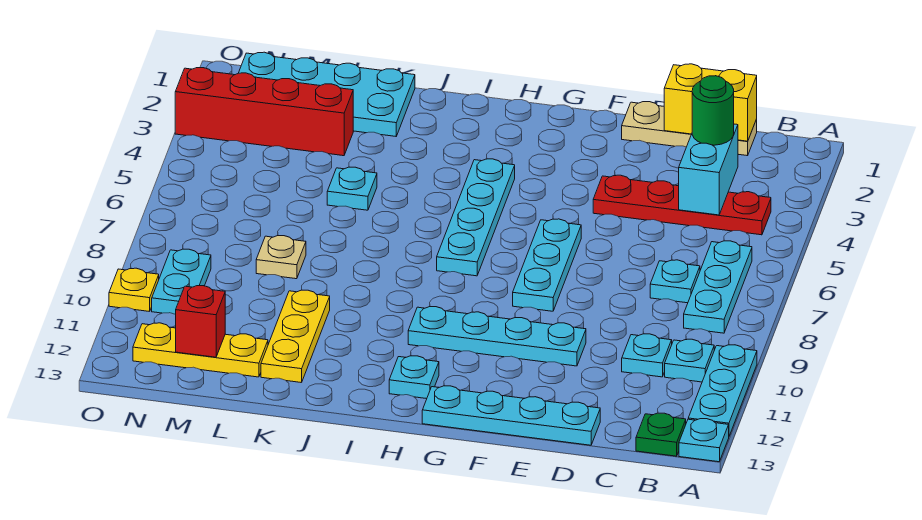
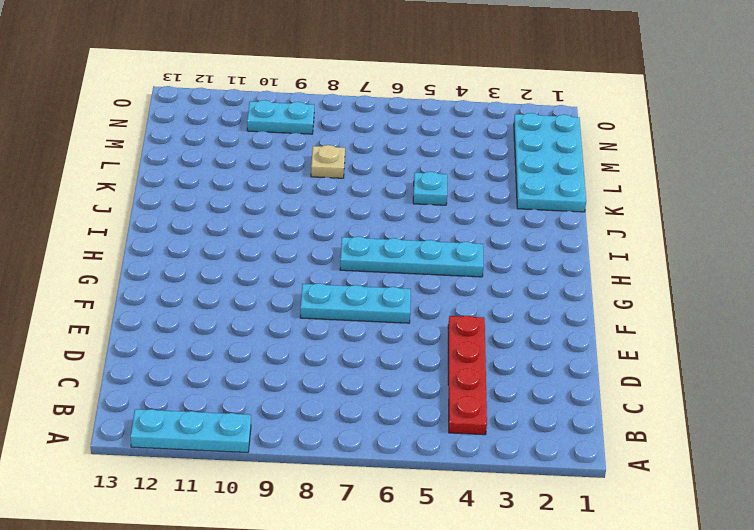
none -> cyan 1x1 plate [679,419,729,462]
none -> cyan 1x3 plate [684,241,752,333]
none -> cyan 1x1 plate [665,339,714,382]

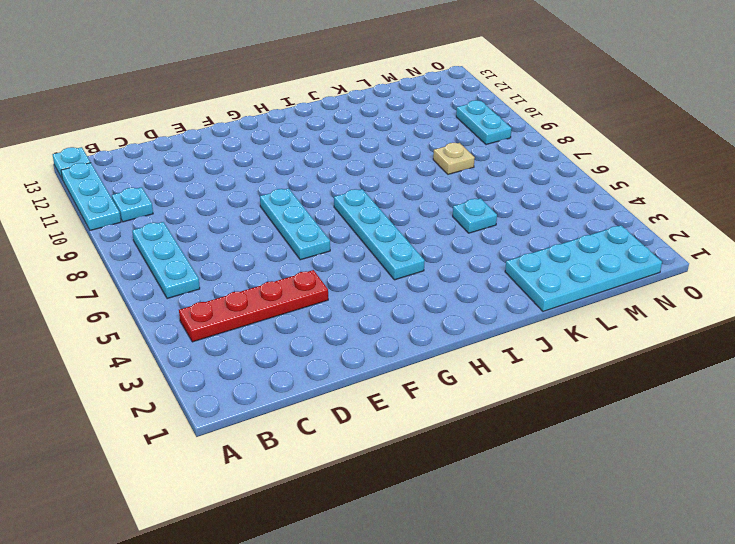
none -> green 1x1 plate [636,413,686,456]
none -> tan 1x3 plate [622,102,757,156]
none -> cyan 1x1 plate [650,260,700,303]

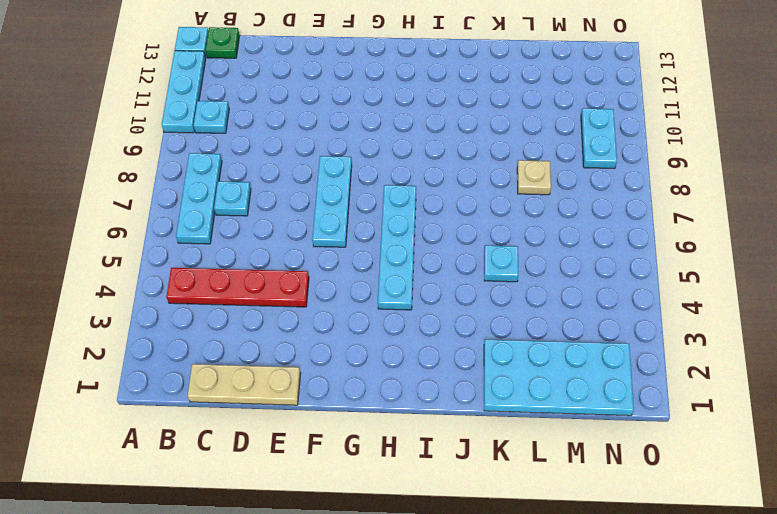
none -> cyan 1x1 plate [622,334,672,377]
none -> cyan 1x4 plate [422,386,600,445]
none -> cyan 1x4 plate [408,307,586,366]

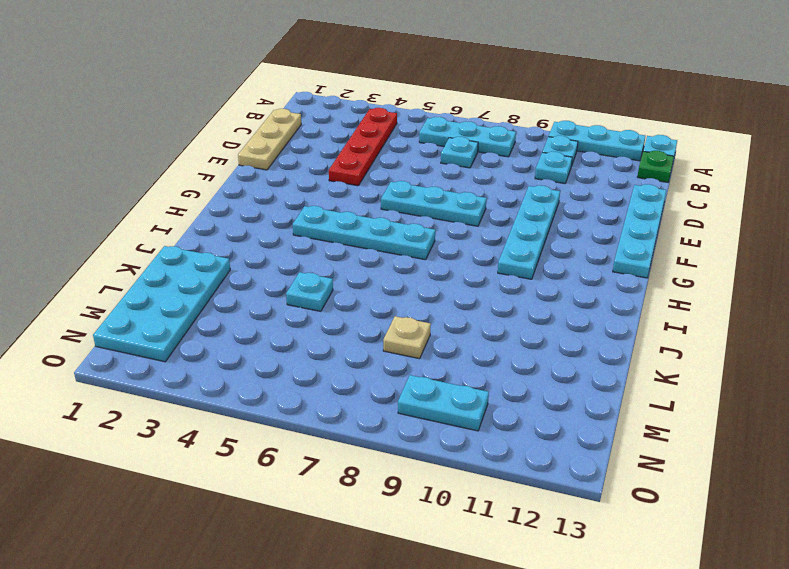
none -> cyan 1x1 plate [389,356,439,399]
none -> yellow 1x3 plate [261,290,330,383]
none -> red 1x4 brick [175,68,353,156]

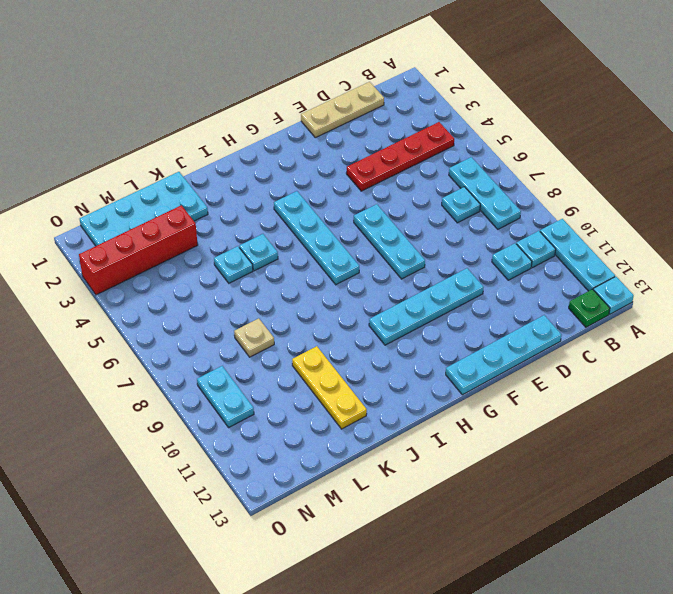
cyan 1x1 plate [239,234,278,271] -> cyan 1x1 plate moved to [389,356,439,399]
none -> yellow 1x3 plate [133,323,268,377]
none -> yellow 1x1 plate [109,268,159,312]
none -> yellow 1x2 brick [664,64,757,141]

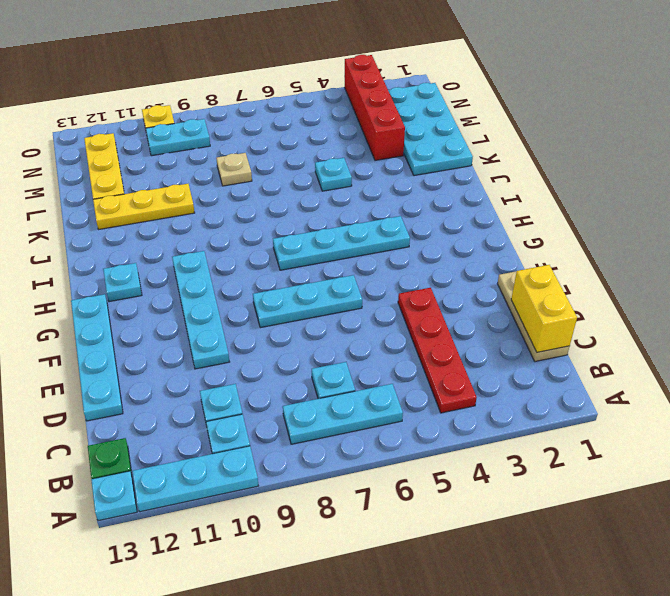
none -> cyan 1x2 brick [679,124,738,215]
none -> red 1x1 brick [176,286,225,357]
none -> green 1x1 round brick [692,76,734,145]

